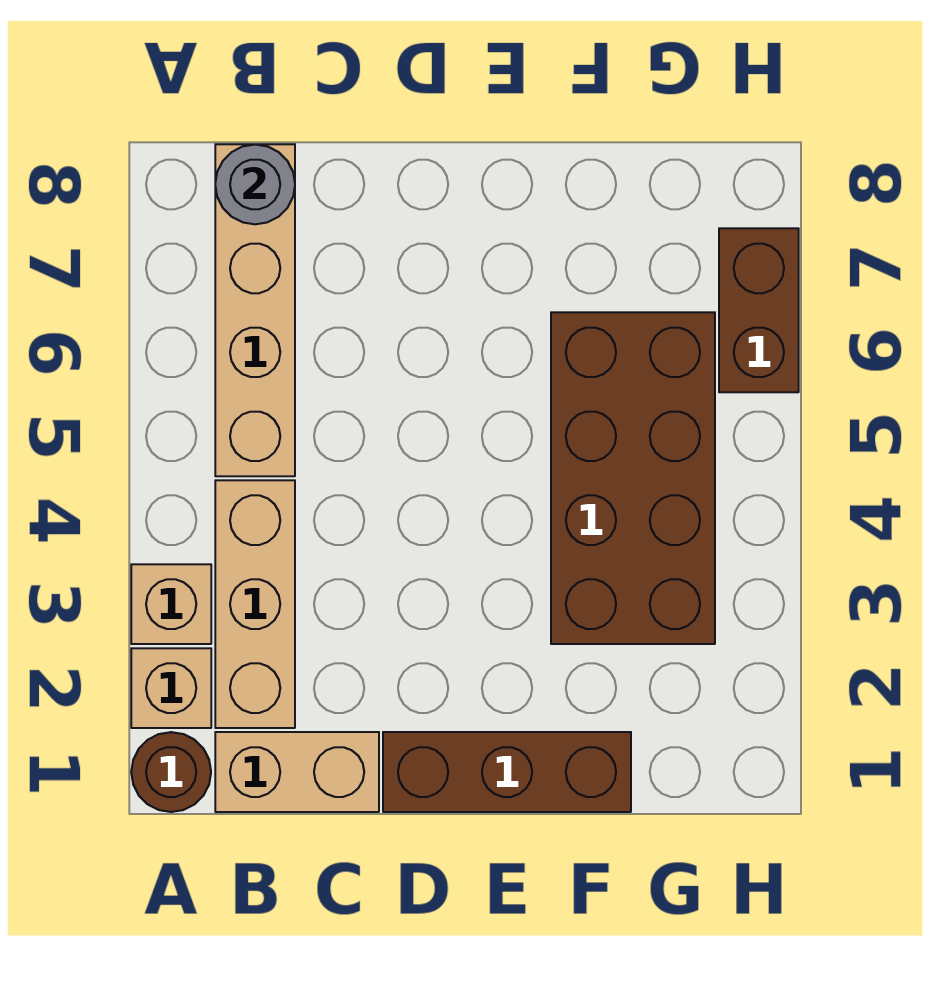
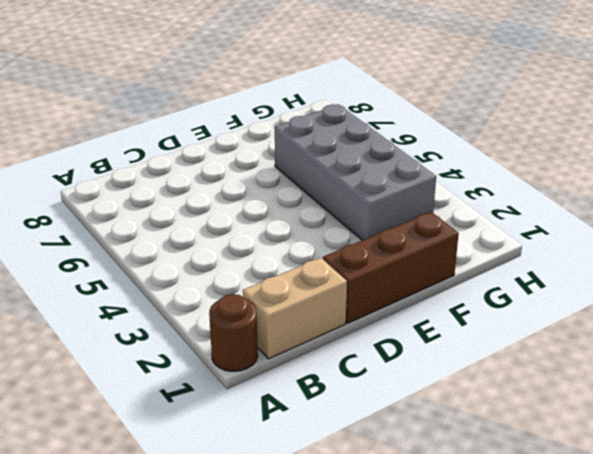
grey 2x4 brick [275,104,436,240] -> brown 2x4 brick [551,312,715,644]
none -> tan 1x1 brick [131,648,211,728]
none -> tan 1x1 brick [131,564,211,644]

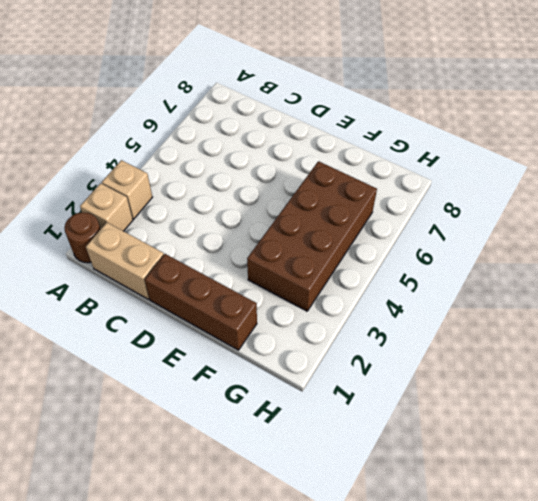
none -> tan 1x3 brick [215,480,295,728]
none -> tan 1x4 brick [215,144,295,476]

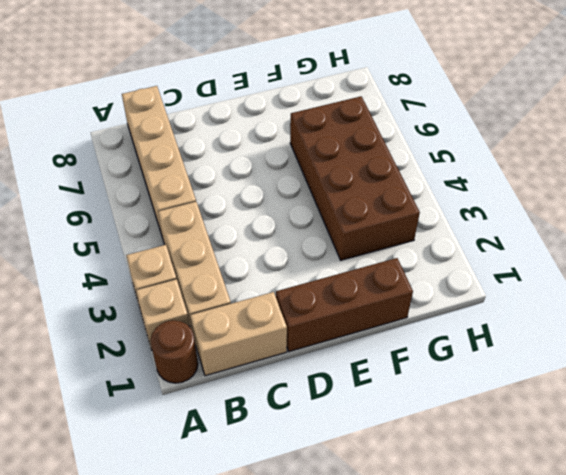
none -> brown 1x2 brick [719,228,799,392]
none -> grey 1x1 round brick [215,144,295,224]

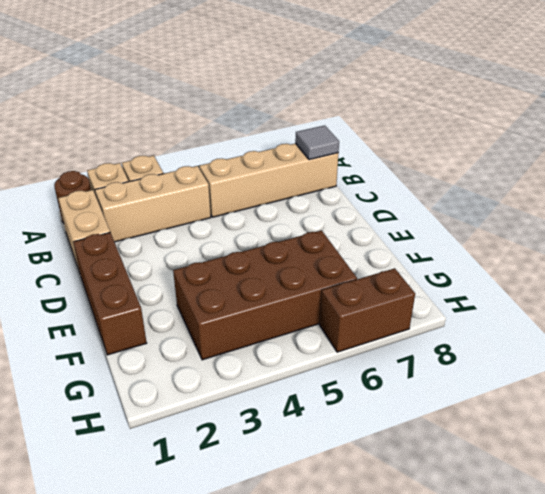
grey 1x1 tile [295,125,339,160] -> grey 1x1 round brick [215,144,295,224]

